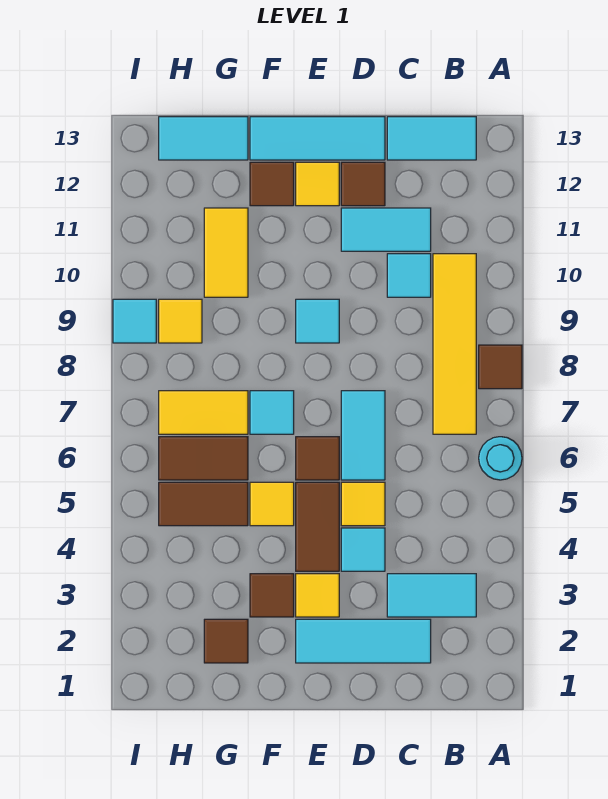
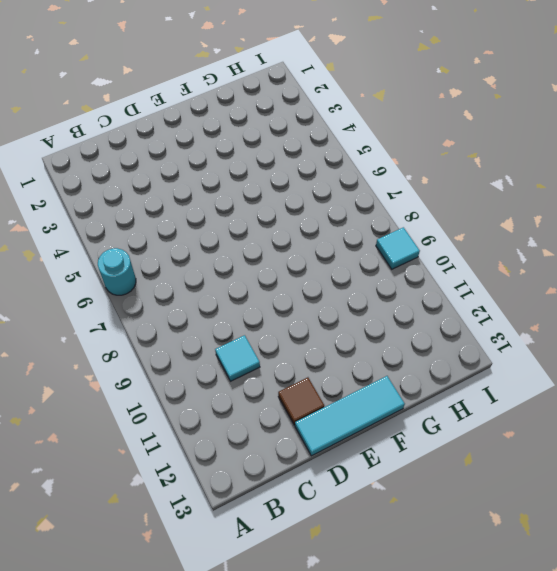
none -> brown 1x1 tile [479,345,522,389]
none -> cyan 1x2 tile [387,574,476,617]
none -> yellow 1x4 tile [433,254,476,434]
none -> cyan 1x2 tile [387,117,476,160]

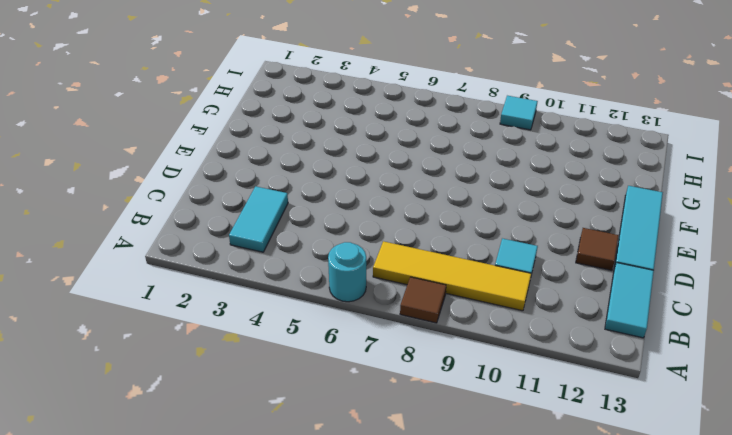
none -> cyan 1x3 tile [296,619,431,663]
none -> cyan 1x2 tile [341,208,431,251]
none -> cyan 1x1 tile [341,528,385,571]
none -> yellow 1x1 tile [341,482,385,526]

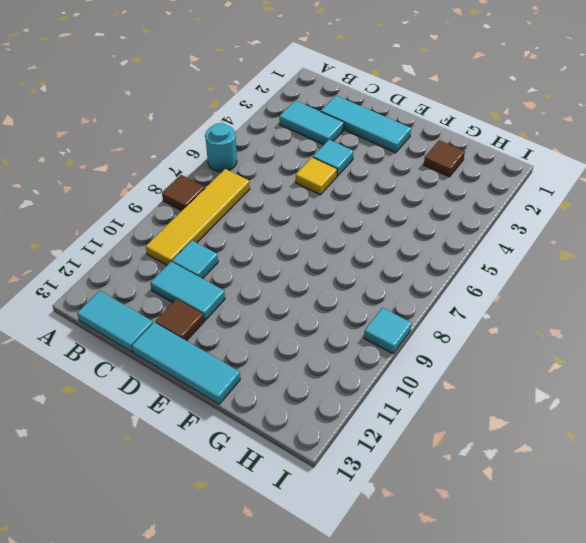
none -> cyan 1x2 tile [341,391,385,480]
none -> yellow 1x1 tile [296,574,339,617]
none -> brown 1x2 tile [296,482,339,571]
none -> brown 1x1 tile [296,437,339,480]

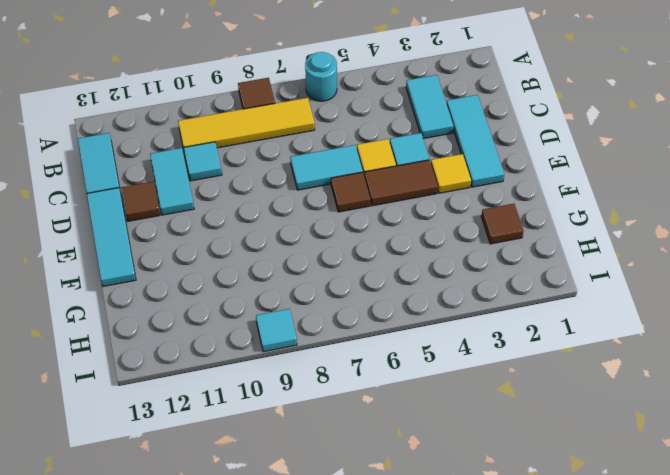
none -> cyan 1x1 tile [296,299,339,343]
none -> yellow 1x1 tile [296,162,339,206]
none -> brown 1x1 tile [250,574,294,617]
none -> yellow 1x1 tile [250,482,294,526]

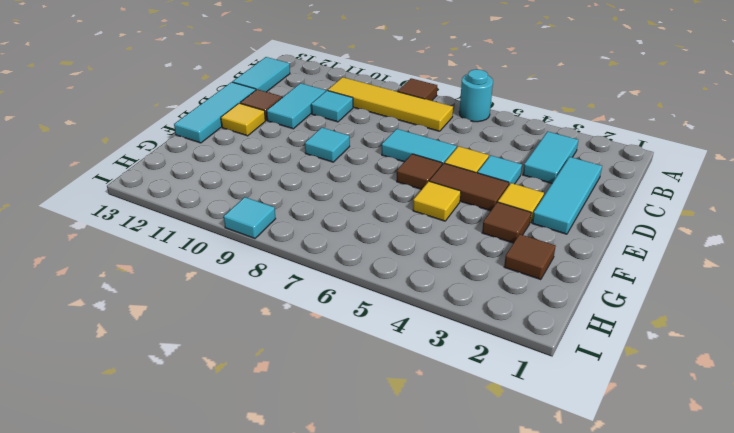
none -> cyan 1x1 tile [250,391,294,434]
none -> brown 1x1 tile [250,162,294,206]
none -> brown 1x2 tile [159,482,248,526]
none -> brown 1x2 tile [159,437,248,480]

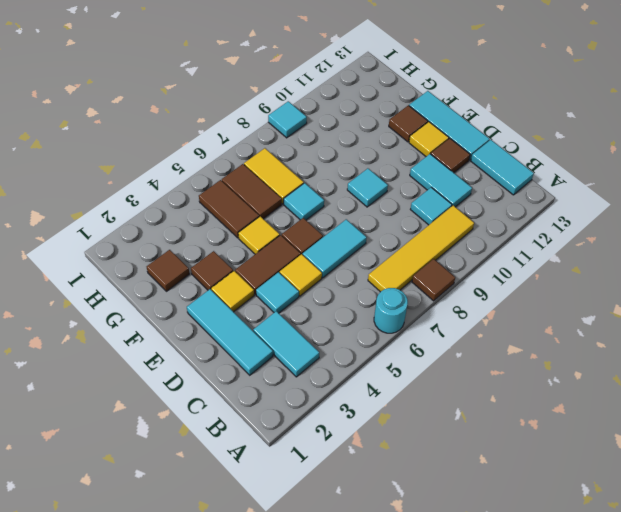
none -> yellow 1x2 tile [204,208,248,297]
none -> cyan 1x2 tile [159,117,248,160]
none -> yellow 1x1 tile [159,299,202,343]

